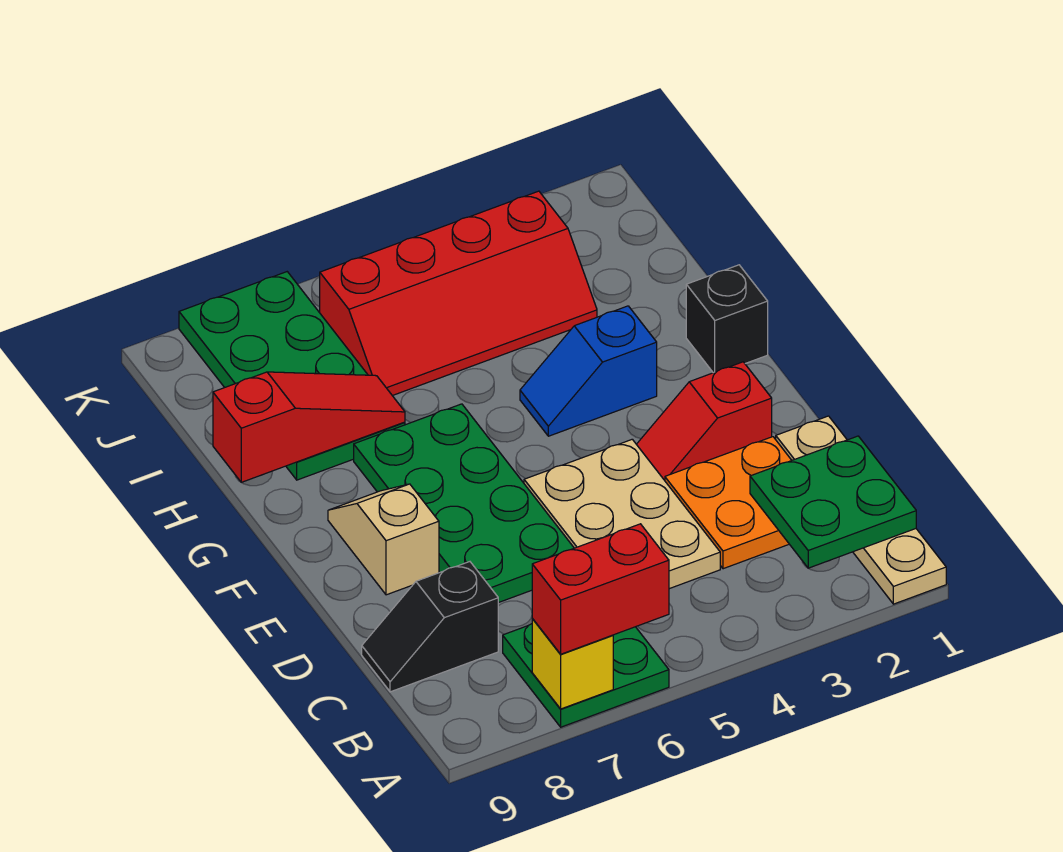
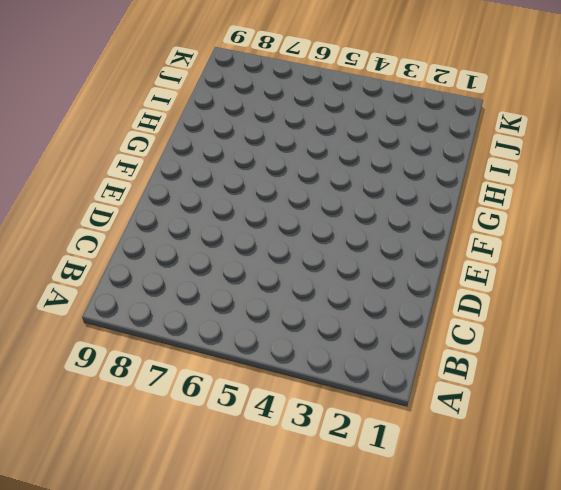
none -> tan 1x4 plate [776,416,946,604]
none -> green 2x2 plate [503,624,669,727]
none -> orange 2x2 plate [665,437,792,569]

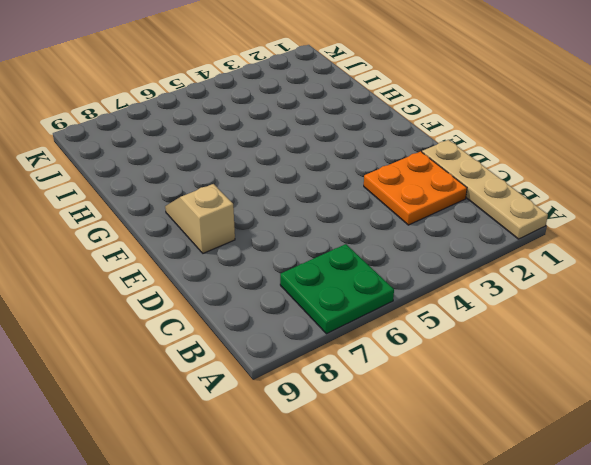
none -> tan 2x3 plate [524,439,720,589]
none -> black 1x2 slope [362,562,498,692]
none -> green 2x4 plate [354,404,574,603]

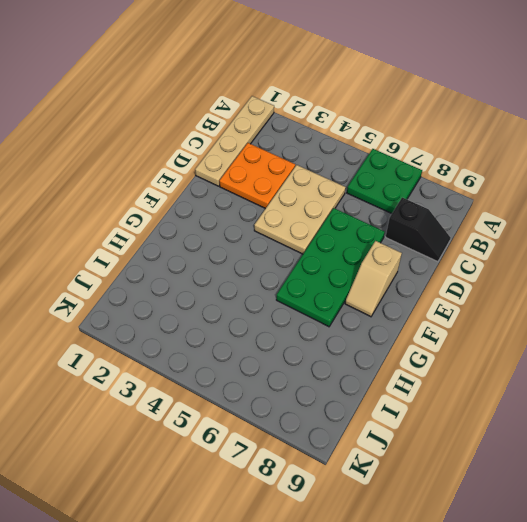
none -> red 1x2 slope [636,362,772,480]
none -> black 1x1 brick [686,265,768,373]
none -> blue 1x2 slope [520,306,657,436]

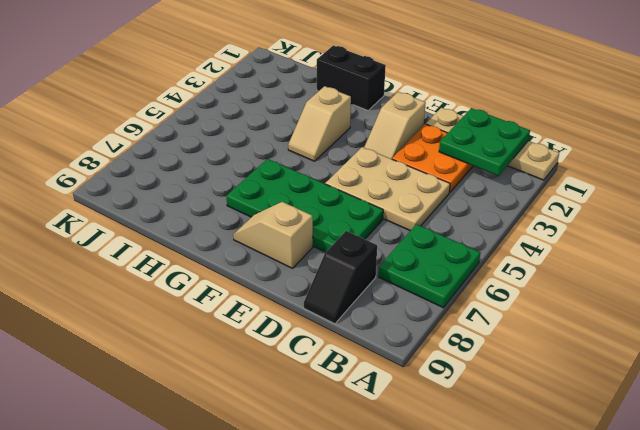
tan 1x2 slope [364,92,426,159] -> red 1x2 slope [636,362,772,480]
black 1x2 brick [317,45,386,110] -> black 1x1 brick [686,265,768,373]
tan 1x2 slope [288,86,351,161] -> blue 1x2 slope [520,306,657,436]
none -> green 2x4 plate [179,272,405,480]
none -> red 2x4 slope [320,191,597,396]
none -> yellow 1x1 brick [532,619,613,709]

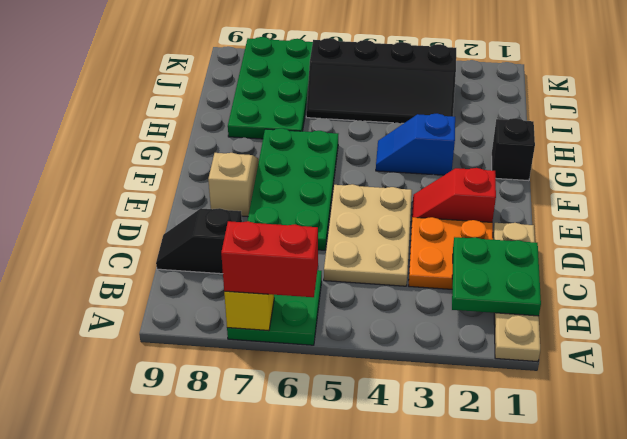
black 2x4 slope [306,38,456,123] -> red 2x4 slope [320,191,597,396]
none -> red 1x3 slope [213,372,405,482]

